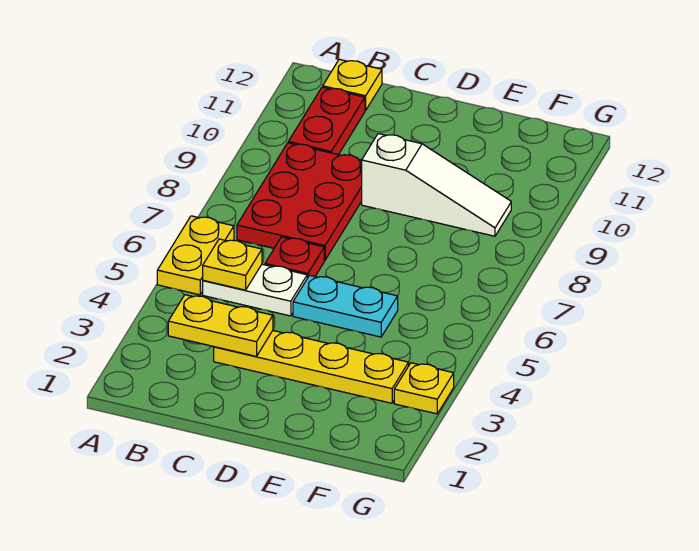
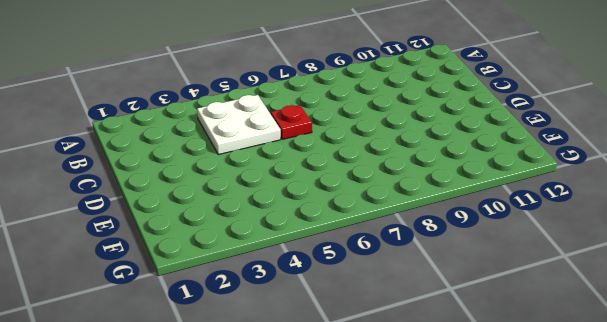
white 2x2 plate [197,95,281,155] -> white 1x2 plate [203,264,307,316]
none -> yellow 1x2 plate [157,216,234,295]
none -> red 2x3 plate [237,143,362,260]
none -> red 1x2 plate [288,87,365,155]

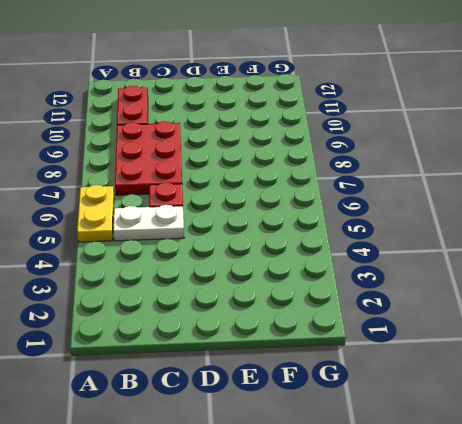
none -> yellow 1x1 plate [323,59,382,111]
none -> yellow 1x4 plate [214,331,409,403]
none -> cyan 1x2 plate [293,275,398,337]

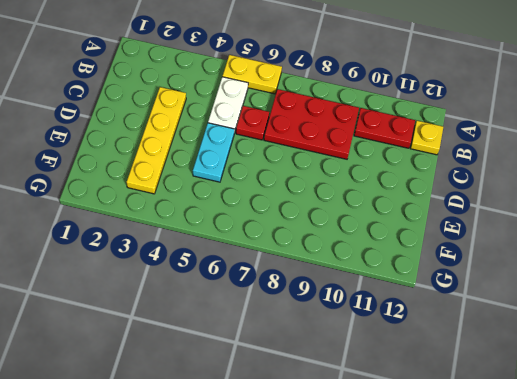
none -> white 1x3 slope [362,134,511,236]
none -> yellow 1x1 plate [394,363,454,414]
none -> yellow 1x2 plate [168,295,273,356]

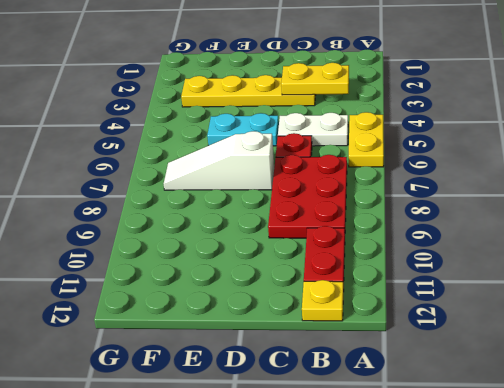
white 1x3 slope [164,131,274,190] -> white 1x3 slope moved to [362,134,511,236]
none -> yellow 1x1 plate [394,363,454,414]
none -> yellow 1x1 plate [203,239,262,290]

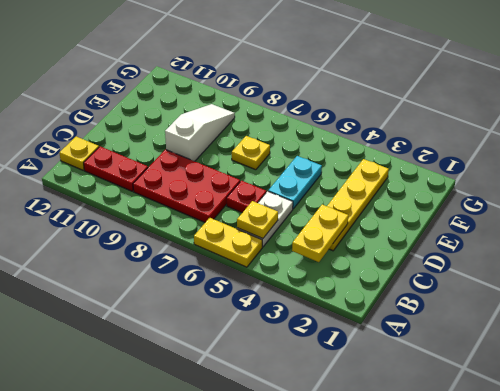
yellow 1x1 plate [232,136,270,170] -> yellow 1x1 plate moved to [394,363,454,414]

